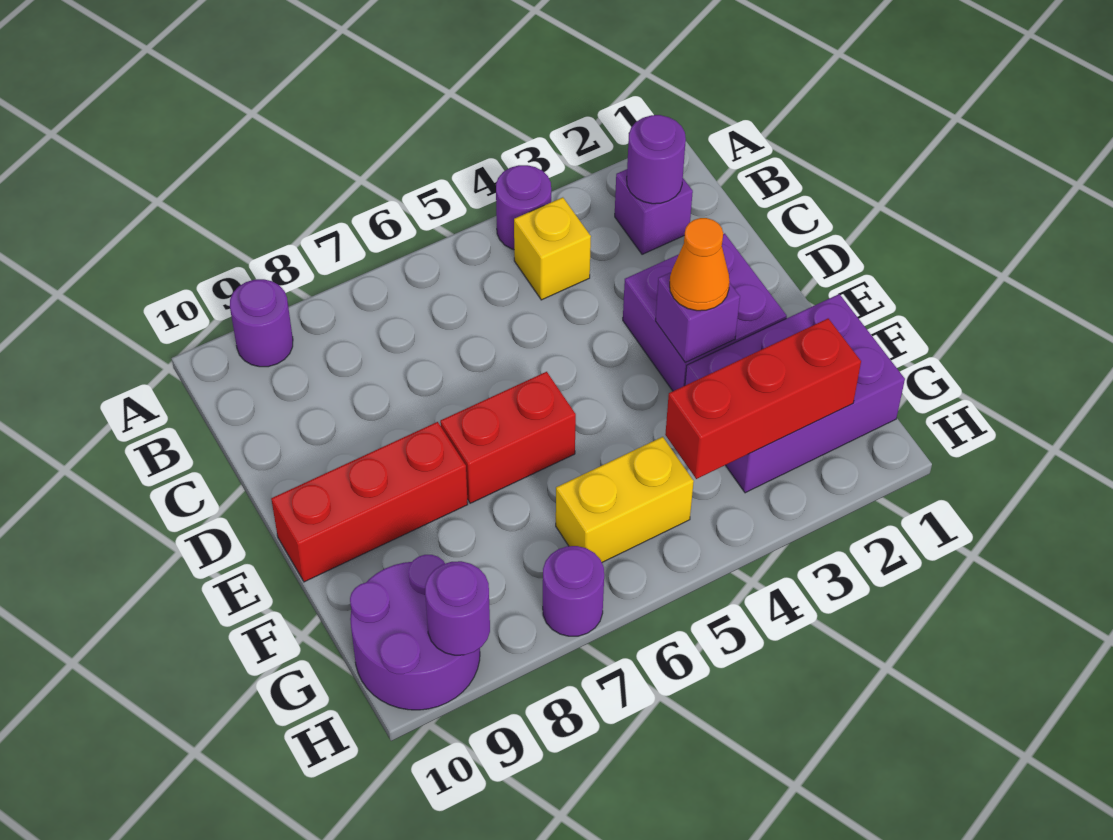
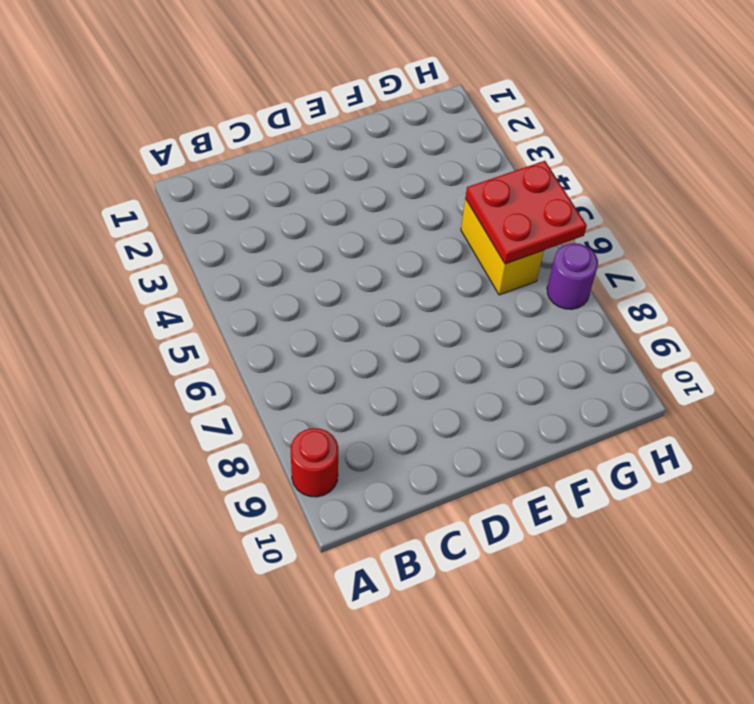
red 1x1 round brick [291,428,338,497] -> purple 1x1 round brick [230,279,293,367]
red 2x2 plate [465,161,587,264] -> none
none -> purple 1x1 round brick [496,165,551,250]
none -> purple 1x1 brick [615,169,693,254]
none -> yellow 1x1 brick [514,197,591,300]

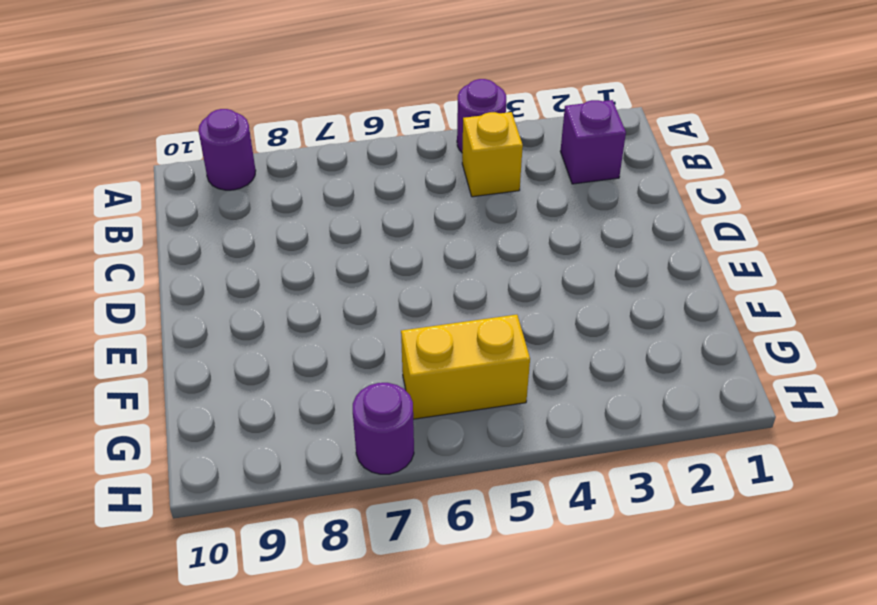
none -> purple 2x2 brick [623,234,787,391]
none -> red 1x2 brick [440,372,576,503]
none -> red 1x3 brick [271,422,468,582]

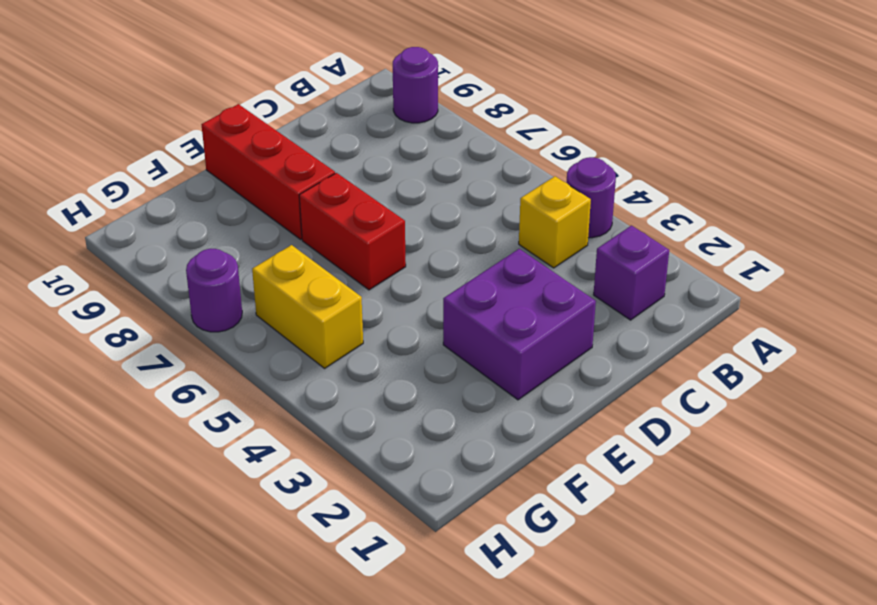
none -> purple 2x3 brick [685,294,905,493]
none -> purple 2x2 round brick [350,555,480,710]
none -> purple 1x1 round brick [627,115,686,204]

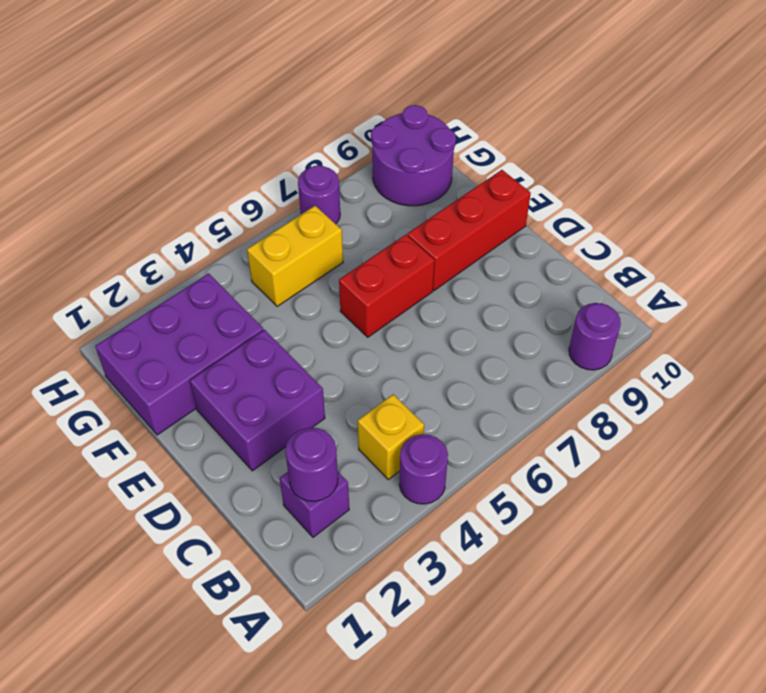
none -> purple 1x1 brick [655,272,740,363]
none -> red 1x3 brick [665,319,861,479]
none -> purple 1x1 round brick [425,561,490,655]

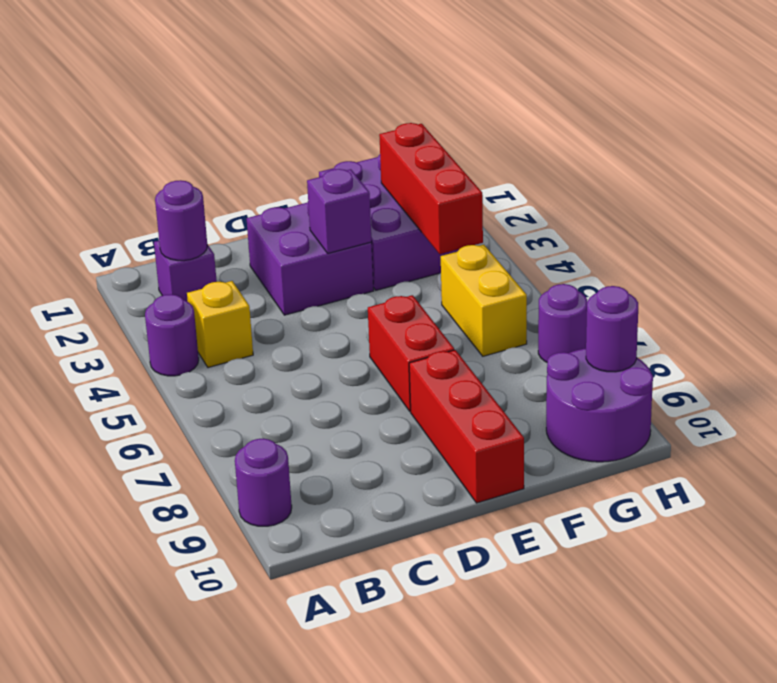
none -> orange 1x1 cone [670,218,730,311]

